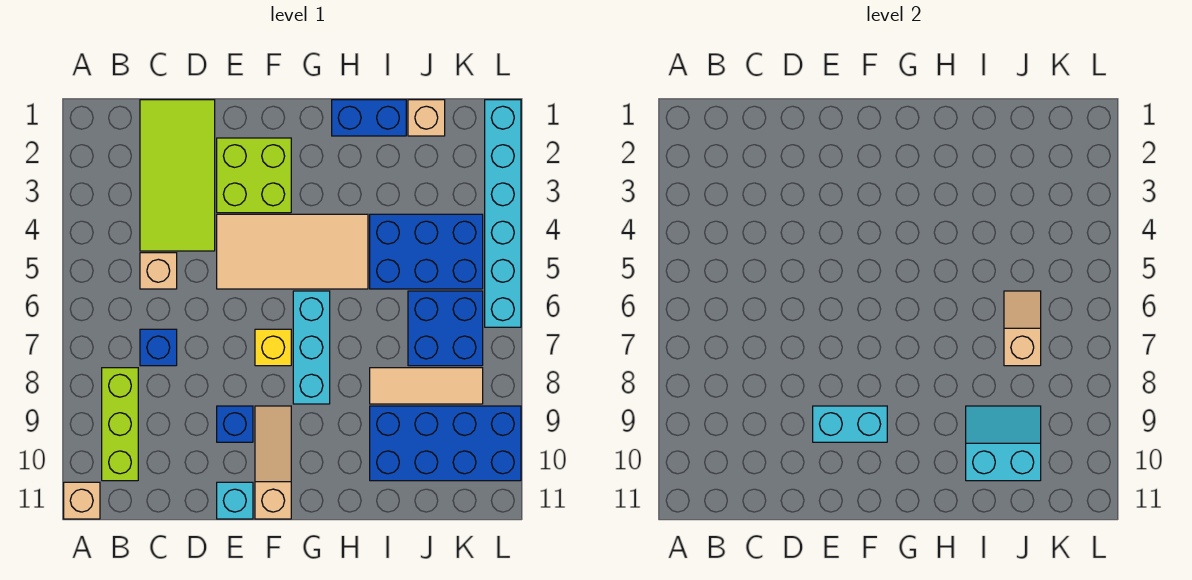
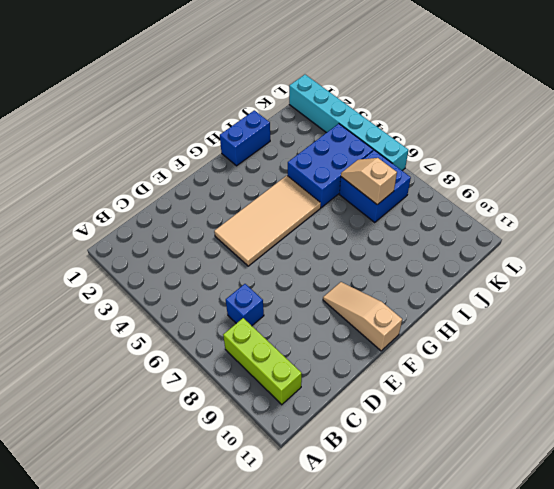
none -> tan 1x1 brick [64,482,100,519]
none -> lime 2x4 tile [140,100,215,251]
none -> tan 1x1 brick [140,253,177,289]

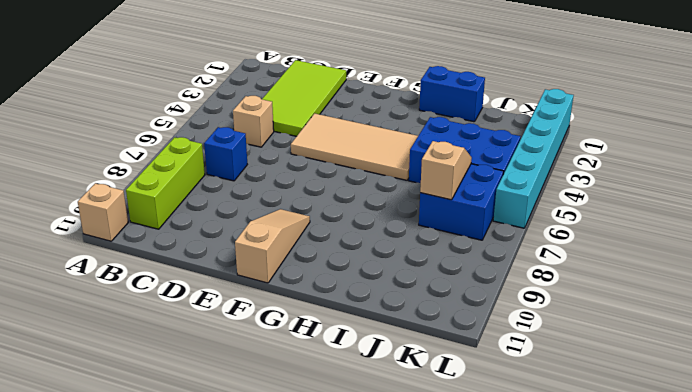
none -> lime 2x2 brick [217,138,291,213]
none -> blue 1x1 brick [217,406,253,442]
none -> cyan 1x1 brick [217,482,253,519]

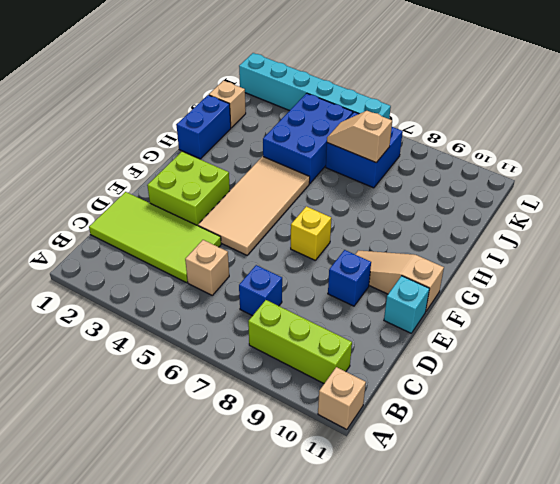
none -> cyan 1x3 brick [293,291,330,404]
none -> tan 1x3 tile [370,368,483,404]
none -> blue 2x4 brick [370,406,521,481]

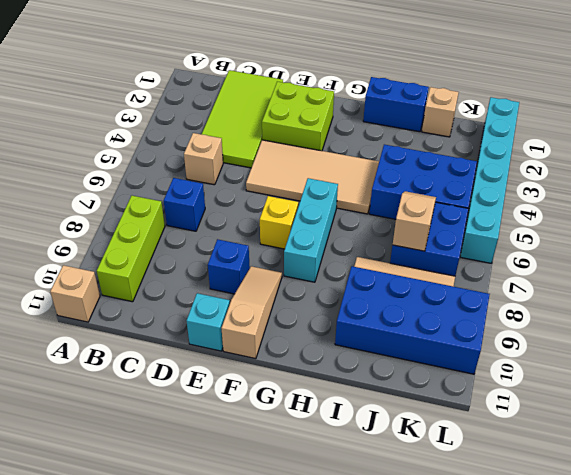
none -> cyan 1x2 brick [813,406,887,442]
none -> cyan 2x2 slope [966,406,1041,481]

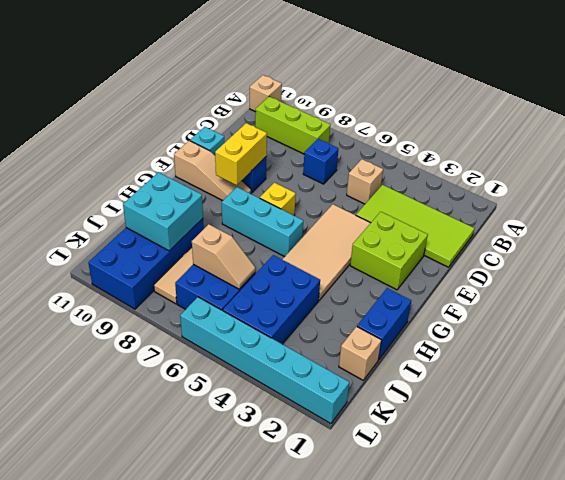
yellow 1x2 brick [215,123,267,185] -> cyan 1x2 brick [813,406,887,442]
cyan 2x2 brick [123,172,203,251] -> cyan 2x2 slope [966,406,1041,481]

